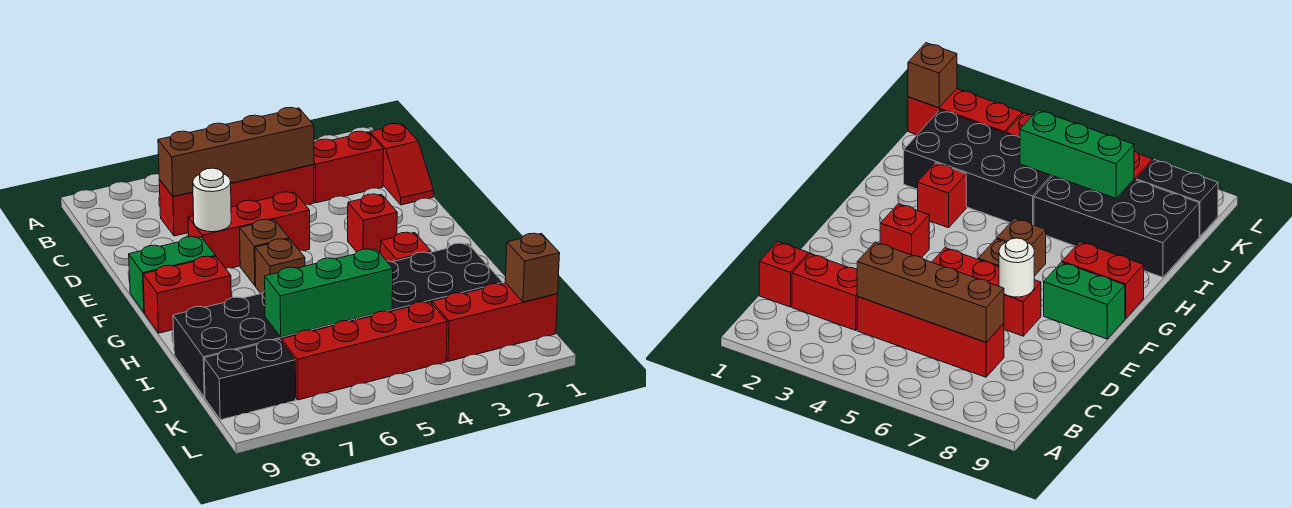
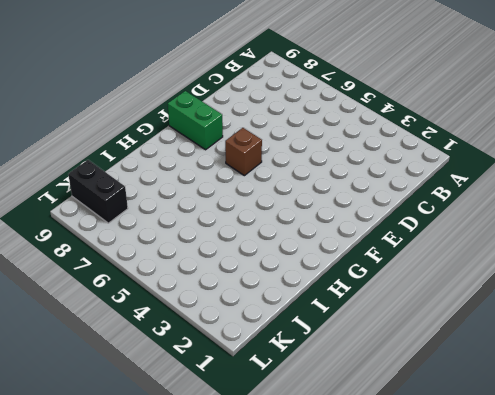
none -> red 1x2 slope [370,124,434,205]
none -> red 1x2 brick [314,131,384,203]
none -> red 1x4 brick [159,164,314,236]

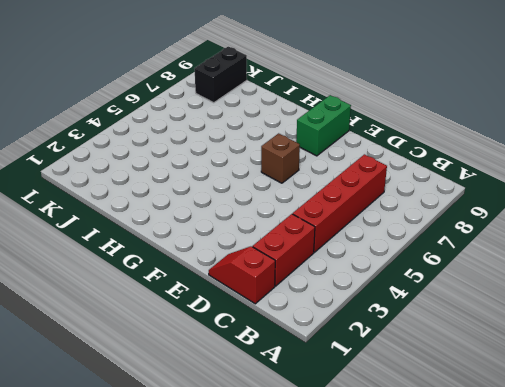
none -> red 1x3 brick [188,192,310,268]
none -> red 1x1 brick [348,194,397,253]
none -> brown 1x1 brick [255,239,305,294]

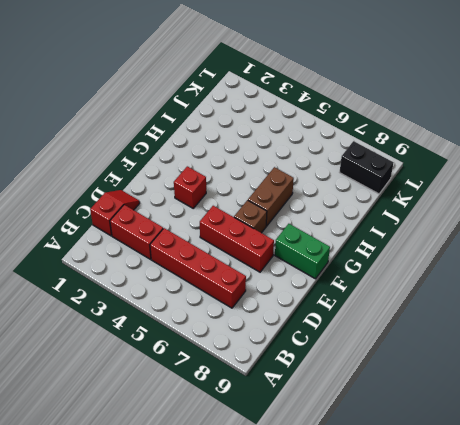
brown 1x2 brick [248,167,294,226] -> brown 1x1 brick [255,239,305,294]
none -> red 1x2 brick [143,256,231,333]
none -> red 1x1 brick [380,232,431,262]
none -> black 2x4 brick [355,243,503,320]

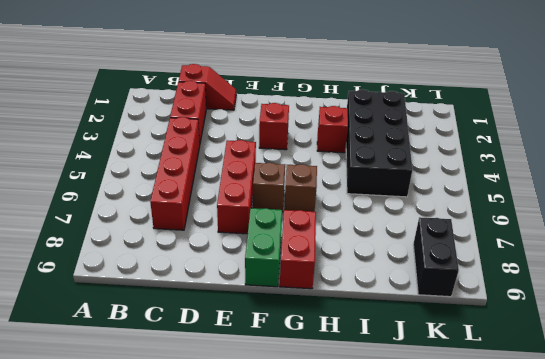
none -> black 2x4 brick [173,291,355,397]
none -> red 1x3 brick [432,283,558,361]
none -> red 1x4 brick [281,302,447,400]

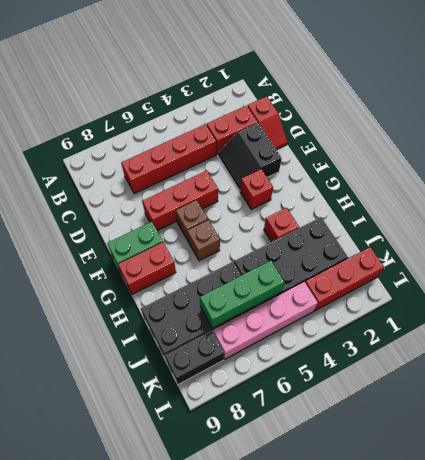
black 2x2 slope [218,123,282,191] -> none
pink 1x4 brick [213,282,318,359] -> red 1x4 brick [281,302,447,400]
none -> brown 1x4 brick [158,107,314,197]
none -> white 1x1 round brick [193,168,231,232]
none -> brown 1x1 brick [505,233,560,302]

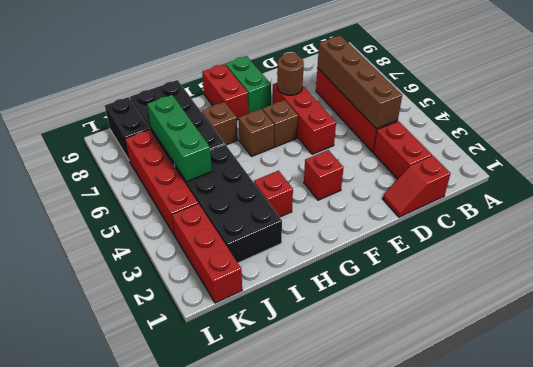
brown 1x1 round brick [277,52,304,95] -> white 1x1 round brick [193,168,231,232]
brown 1x1 brick [202,102,238,145] -> brown 1x1 brick moved to [505,233,560,302]

